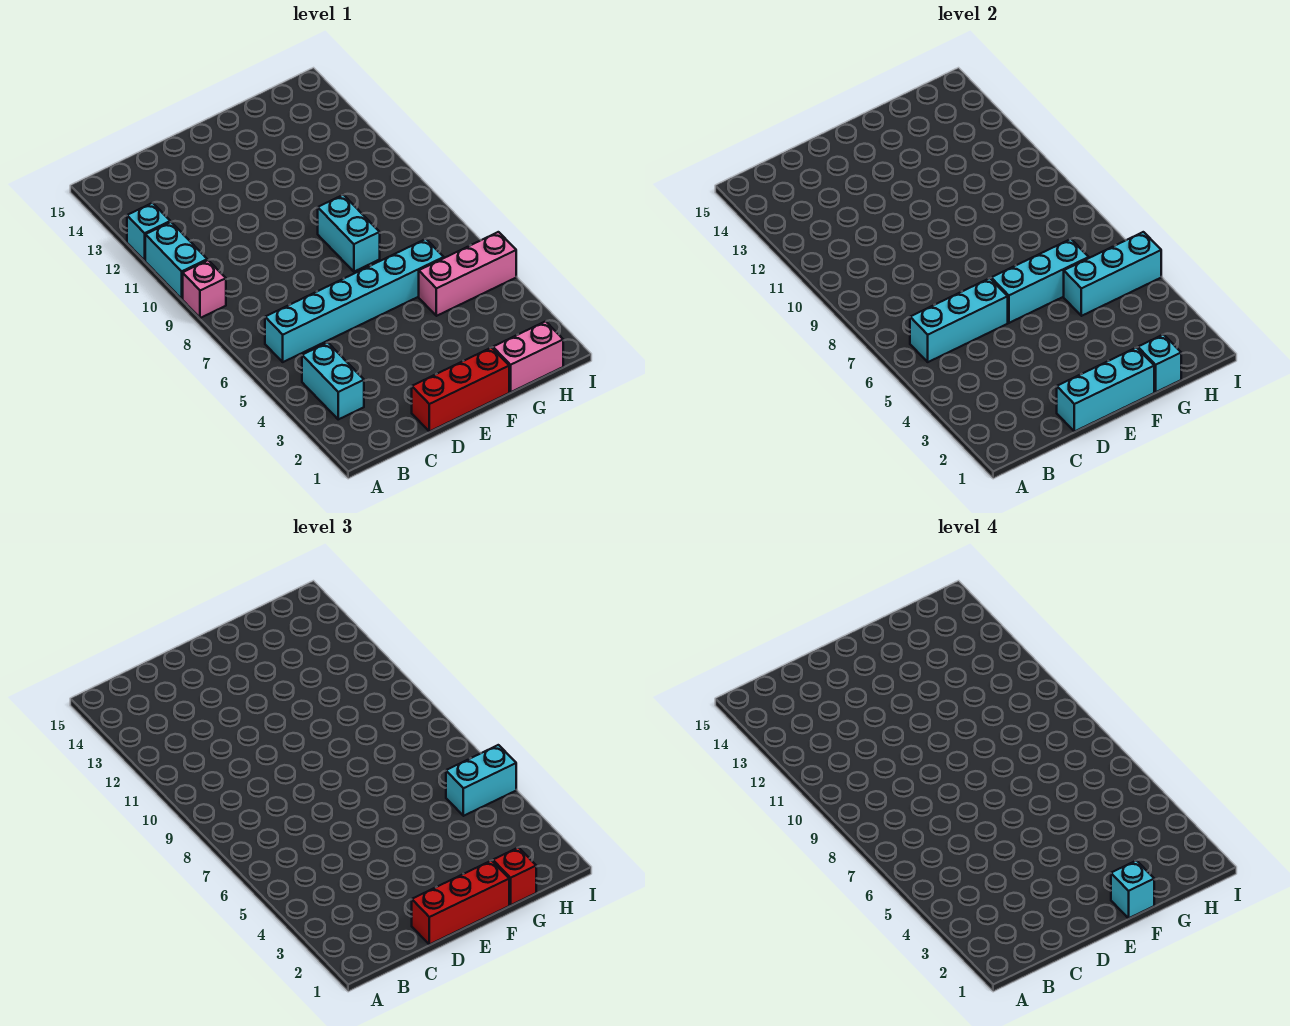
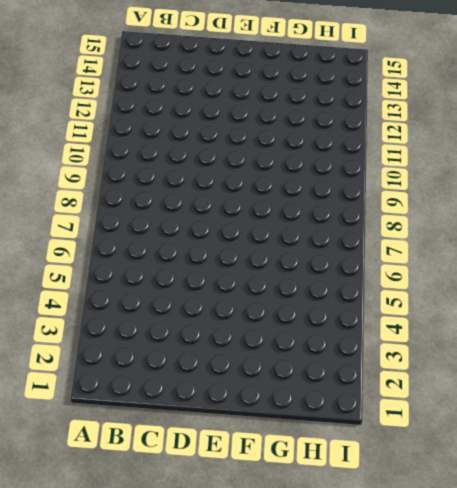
none -> pink 1x1 brick [183,260,226,318]
none -> cyan 1x2 brick [145,222,207,299]
none -> cyan 1x1 brick [127,203,170,261]

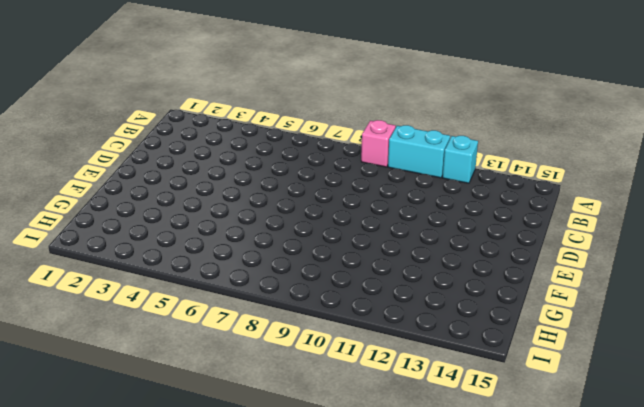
none -> cyan 1x2 brick [302,343,364,419]
none -> cyan 1x6 brick [265,239,444,362]
none -> red 1x3 brick [412,347,509,432]

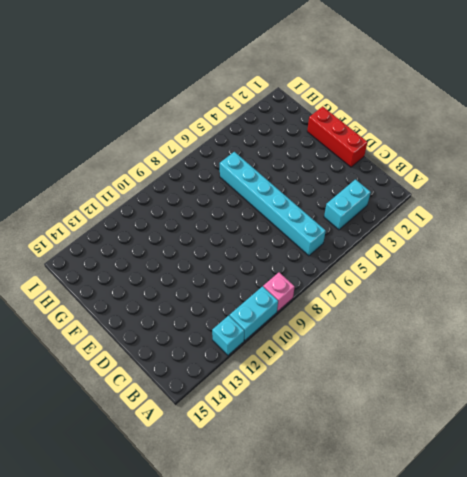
none -> cyan 1x2 brick [318,195,380,272]
none -> pink 1x2 brick [493,321,563,392]
none -> pink 1x3 brick [419,232,516,316]

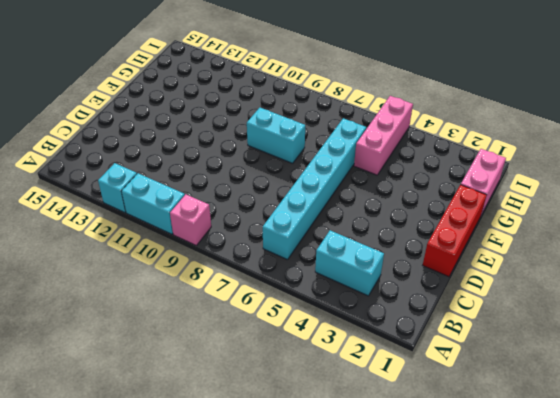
none -> cyan 1x3 brick [910,278,1008,362]
none -> cyan 1x3 brick [1057,347,1154,432]
none -> cyan 1x3 brick [991,239,1089,323]

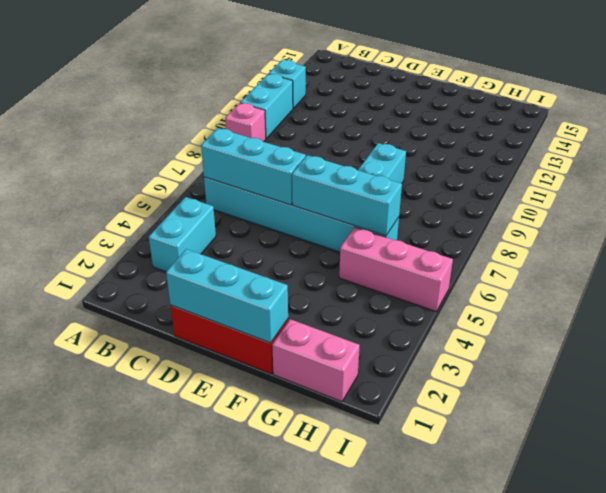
none -> cyan 1x1 brick [1138,334,1181,392]
none -> cyan 1x3 brick [1064,232,1161,316]
none -> red 1x3 brick [412,860,509,945]

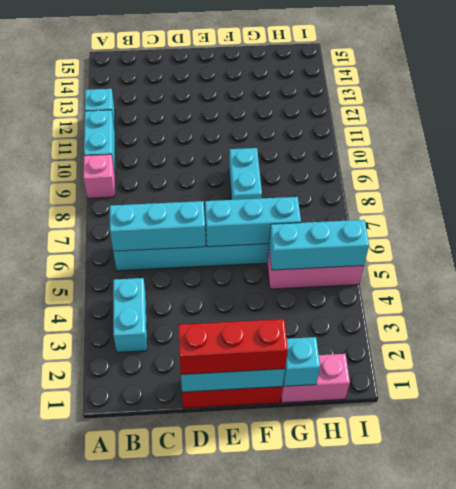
none -> red 1x1 brick [493,847,536,905]
none -> cyan 1x2 brick [446,745,516,816]
none -> cyan 1x1 brick [1111,860,1154,918]

